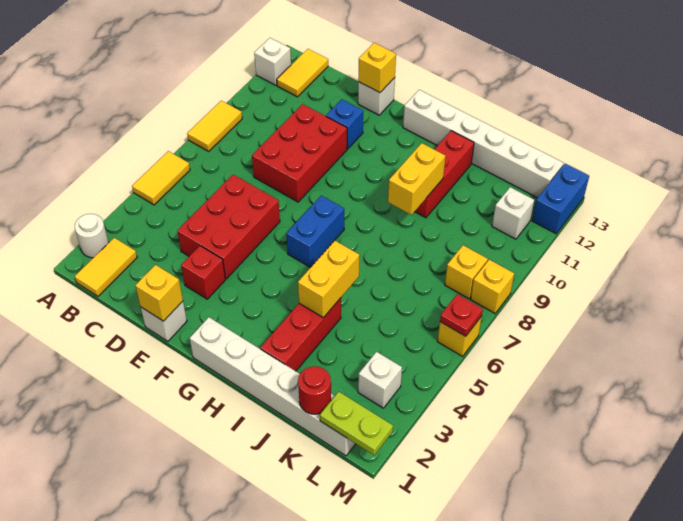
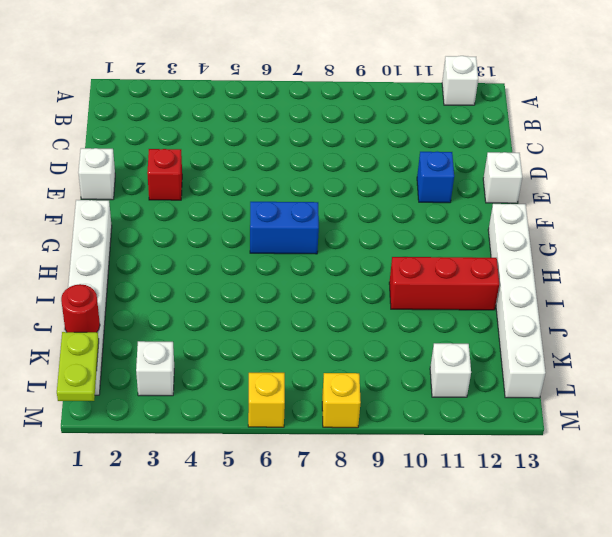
none -> white 1x1 round brick [75,214,109,258]
none -> yellow 1x2 tile [132,151,190,205]
none -> yellow 1x2 tile [187,101,242,151]
none -> yellow 1x2 tile [75,238,137,296]

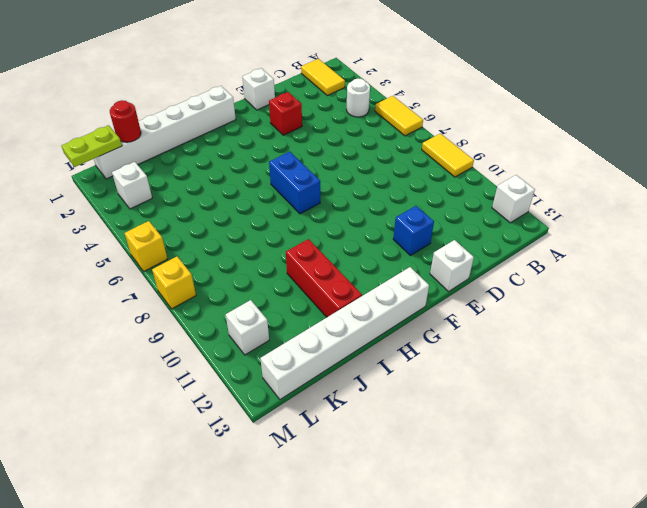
white 1x1 round brick [347,78,370,117] -> white 1x1 round brick moved to [75,214,109,258]
none -> yellow 1x2 tile [277,49,328,97]
none -> red 2x3 brick [178,175,280,279]
none -> red 2x3 brick [252,104,347,202]
none -> red 1x3 brick [260,298,341,371]

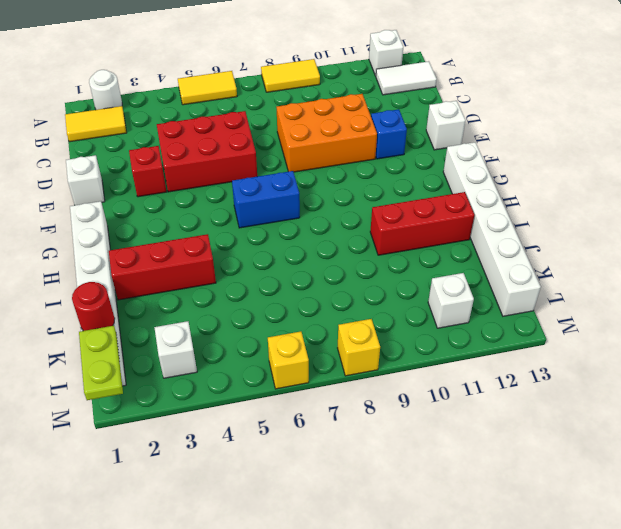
white 1x2 tile [376,61,437,95] -> yellow 1x2 tile [277,49,328,97]
orange 2x3 brick [277,94,377,172] -> red 2x3 brick [252,104,347,202]
none -> yellow 1x1 brick [445,245,488,299]
none -> blue 1x2 brick [532,164,589,234]
none -> yellow 1x1 brick [135,265,183,321]
none -> yellow 1x1 brick [358,43,396,93]

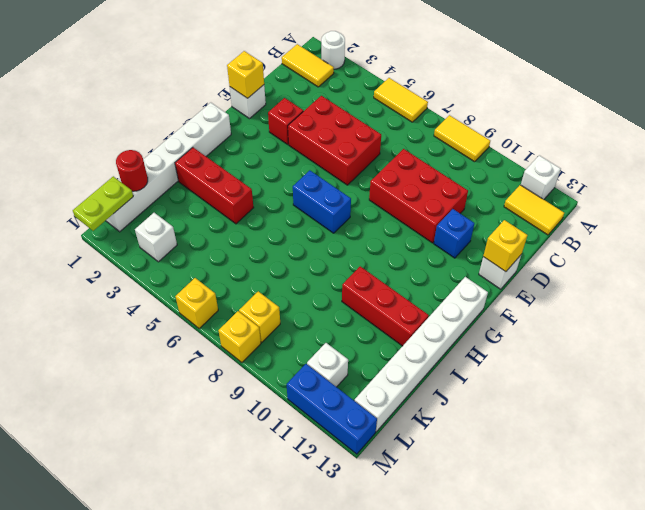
blue 1x3 brick [287,364,377,454] -> blue 1x2 brick [532,164,589,234]
none -> yellow 1x2 brick [298,241,360,318]
none -> yellow 1x2 brick [388,143,446,215]
none -> red 1x1 plate [440,294,483,336]

